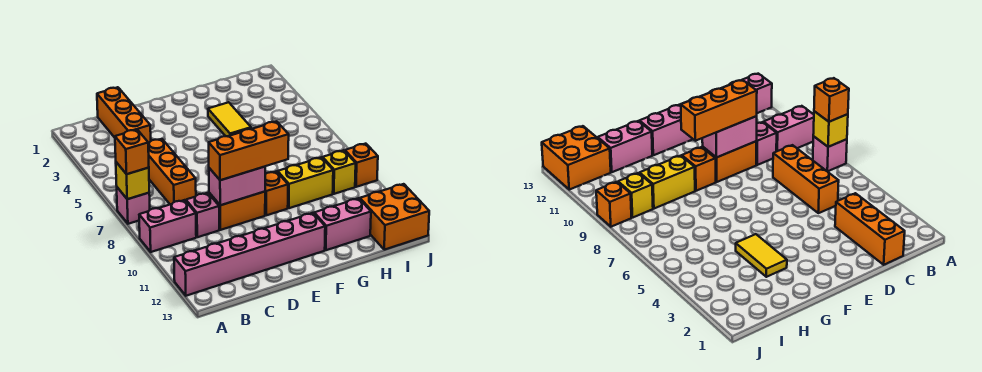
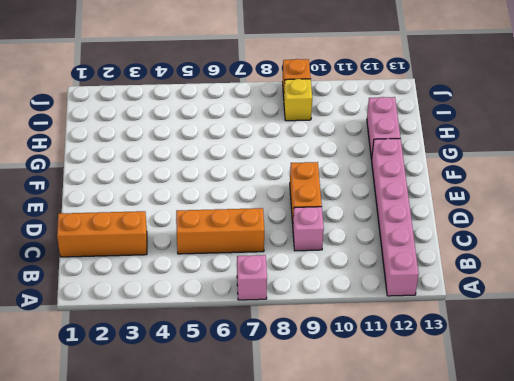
none -> pink 1x2 brick [139,200,196,252]
none -> orange 1x1 brick [265,171,288,215]
none -> yellow 1x2 tile [208,102,251,136]

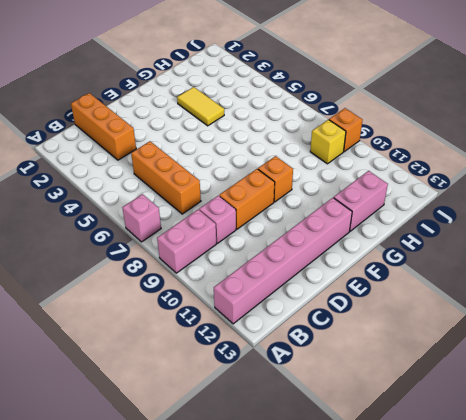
none -> yellow 1x2 brick [278,157,333,208]
none -> orange 2x2 brick [360,184,429,250]
none -> yellow 1x1 brick [116,162,149,199]

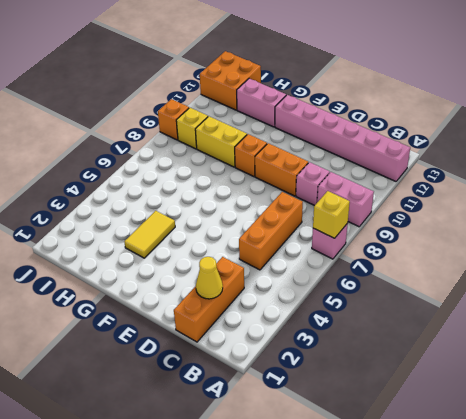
yellow 1x1 cone [196,257,223,299] -> none
none -> pink 1x2 brick [209,167,265,205]
none -> orange 1x1 brick [115,130,149,174]
none -> orange 1x3 brick [209,121,289,180]

